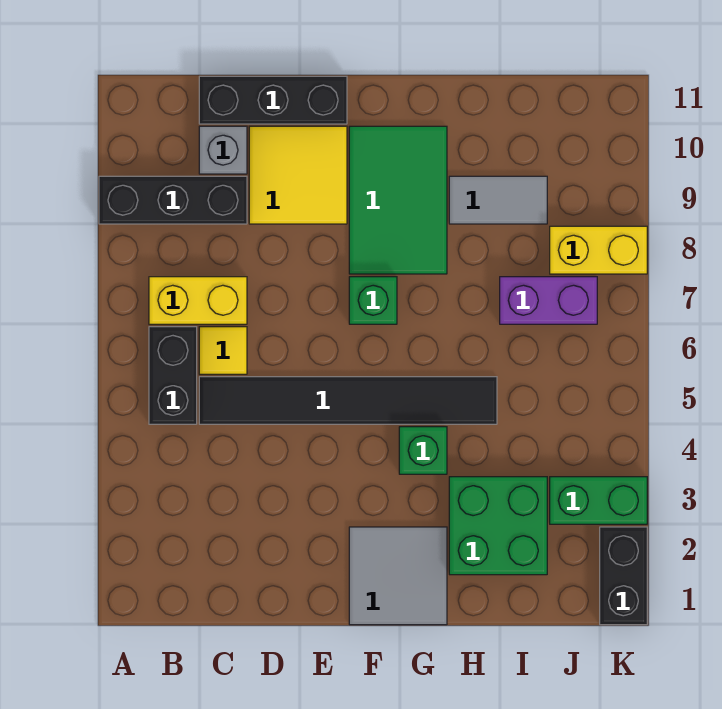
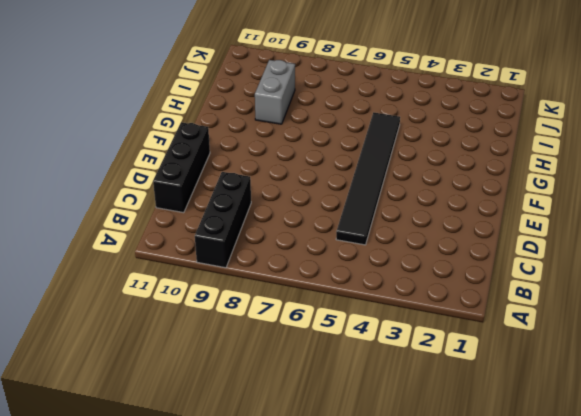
grey 1x2 brick [255,60,295,124] -> grey 1x2 tile [449,176,547,224]
none -> black 1x2 brick [149,327,197,424]
none -> yellow 1x2 brick [149,277,247,324]
none -> yellow 1x1 tile [199,327,247,374]

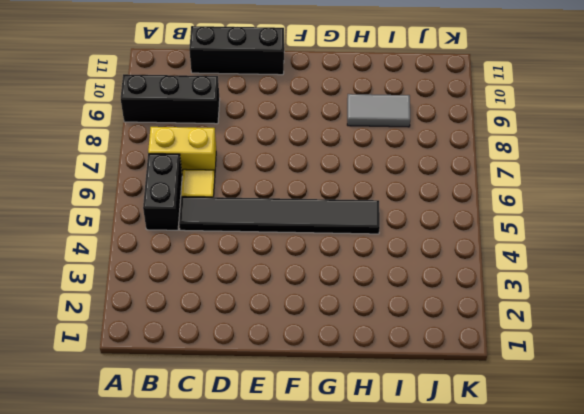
none -> grey 1x1 brick [199,126,247,174]
none -> yellow 2x2 tile [249,126,347,224]
none -> grey 2x2 tile [349,527,447,625]

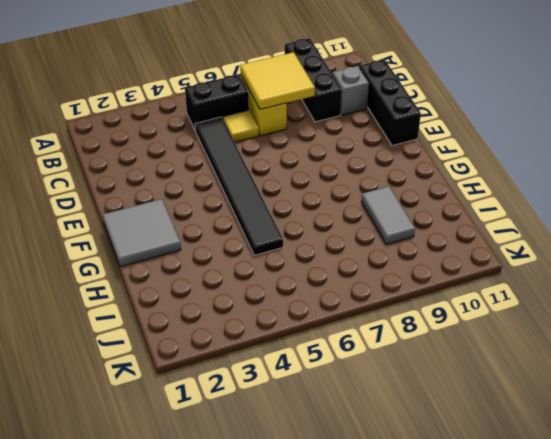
yellow 2x2 tile [240,52,315,109] -> yellow 2x2 tile moved to [249,126,347,224]
none -> green 1x1 brick [349,277,397,324]
none -> green 2x3 tile [349,126,447,274]
none -> green 1x1 brick [399,427,447,474]

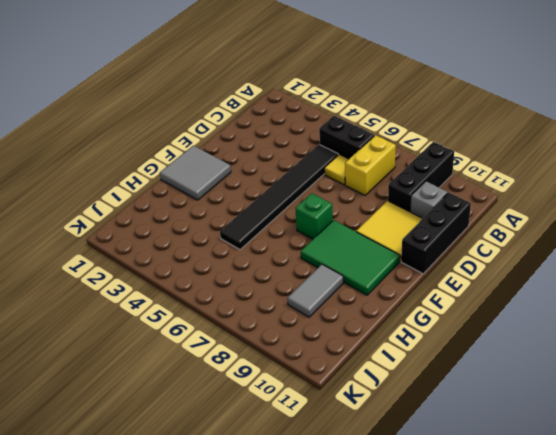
none -> green 1x1 brick [399,427,447,474]
none -> green 2x2 brick [449,477,547,575]
none -> purple 1x2 brick [500,277,597,324]

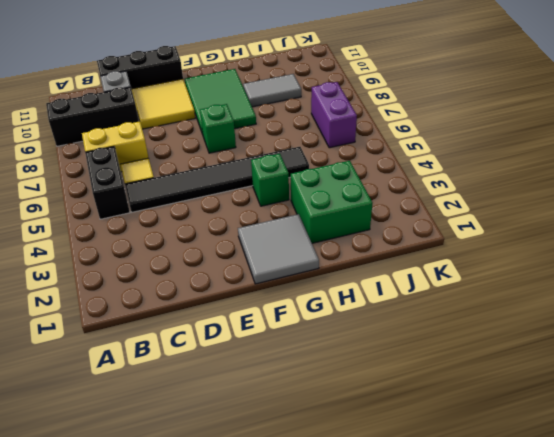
purple 1x2 brick [311,82,357,148] -> purple 1x2 brick turned to [500,277,597,324]
none -> green 1x2 brick [550,477,647,524]
none -> yellow 1x2 brick [550,226,647,274]
none -> black 1x2 brick [600,527,647,625]

